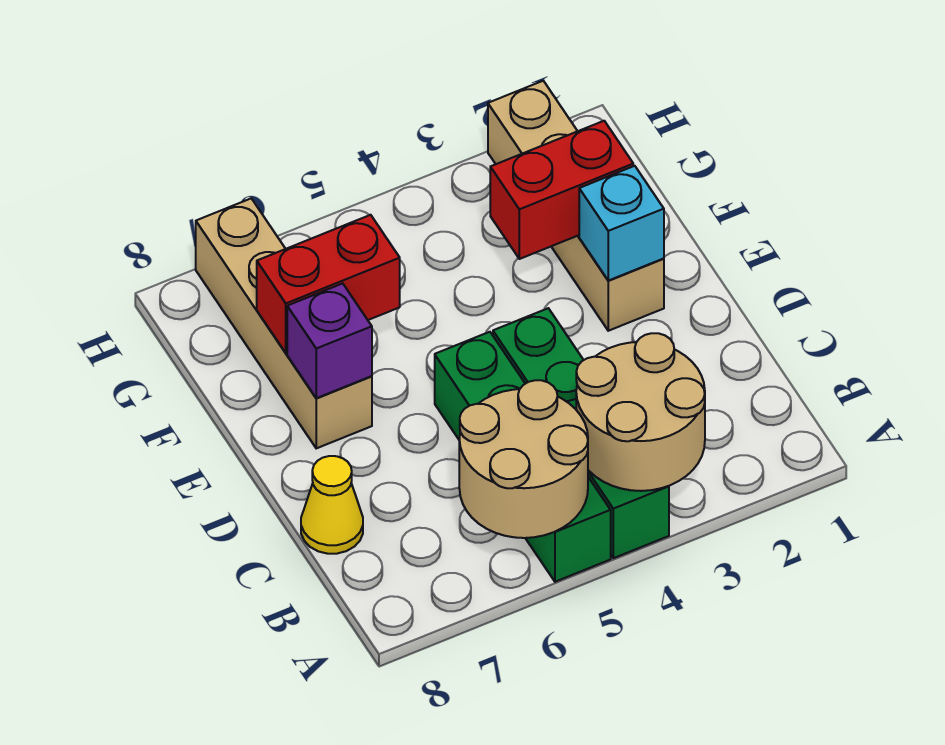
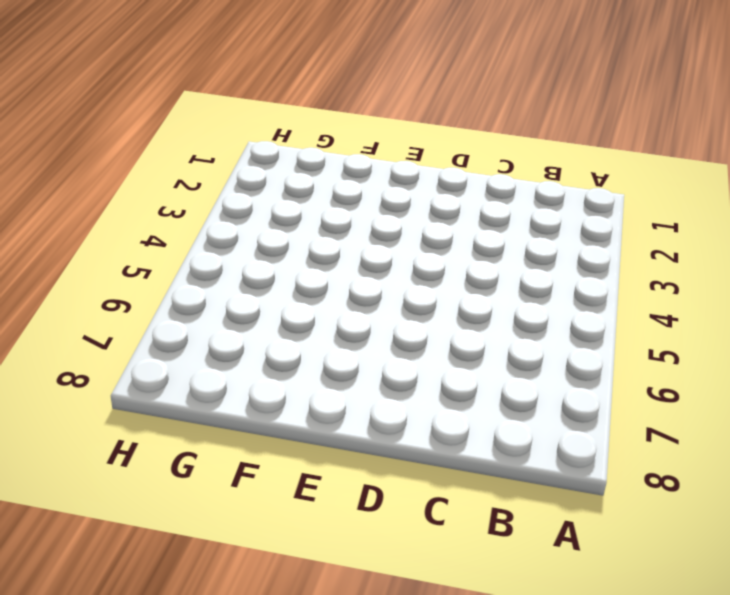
none -> green 1x4 brick [493,308,669,558]
none -> green 1x4 brick [435,332,611,582]

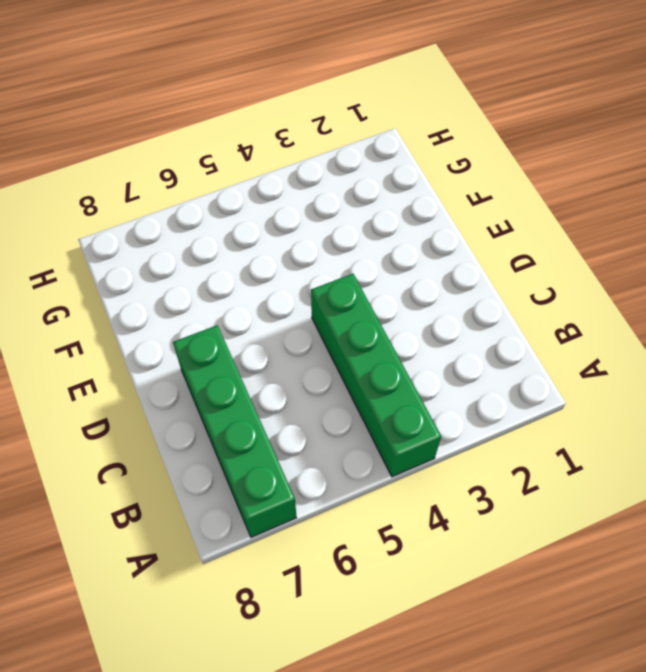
green 1x4 brick [173,325,297,537] -> green 1x4 brick moved to [435,332,611,582]
none -> yellow 1x1 cone [301,456,363,554]
none -> tan 1x4 brick [488,81,664,331]

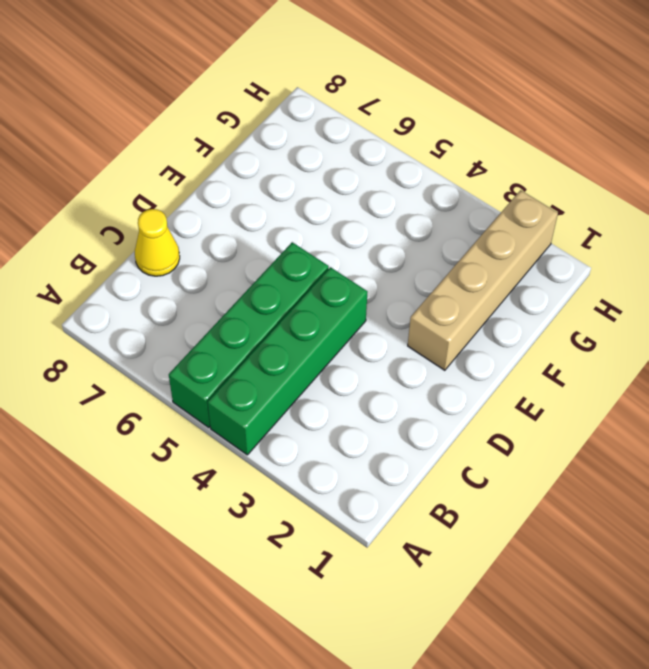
none -> tan 1x4 brick [196,199,372,448]
none -> tan 2x2 round brick [576,333,705,491]

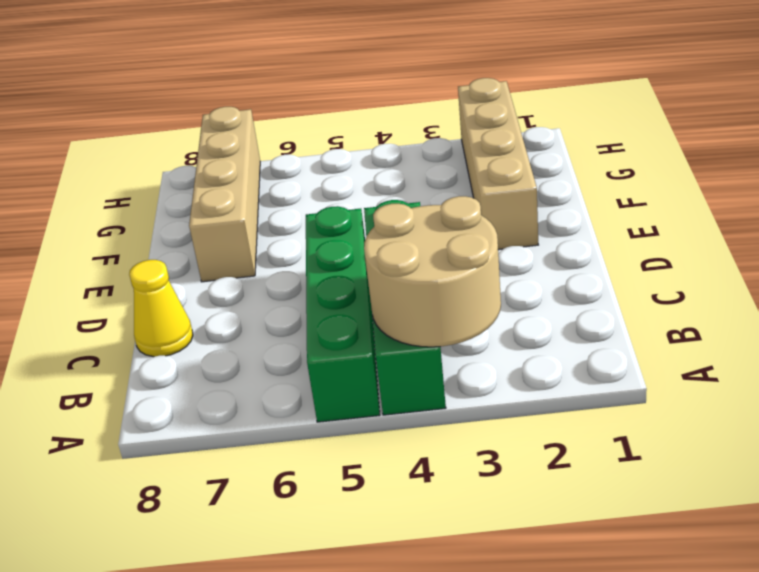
none -> tan 2x2 round brick [459,380,588,538]
none -> cyan 1x1 brick [579,166,664,281]

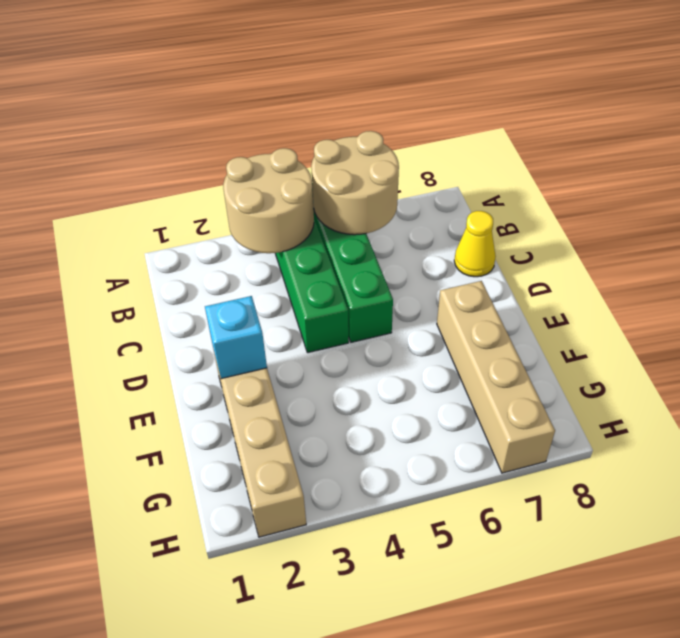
none -> purple 1x1 brick [287,283,372,398]
none -> red 1x2 brick [490,121,633,259]

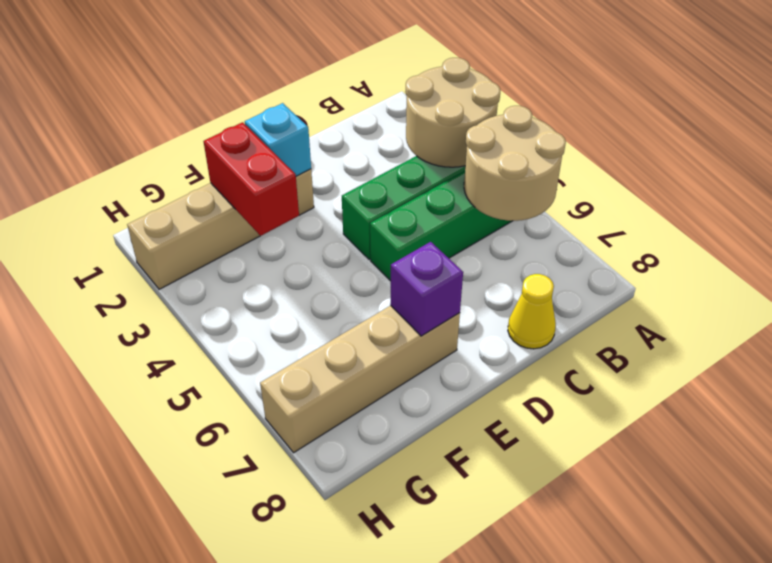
none -> red 1x2 brick [257,215,400,353]

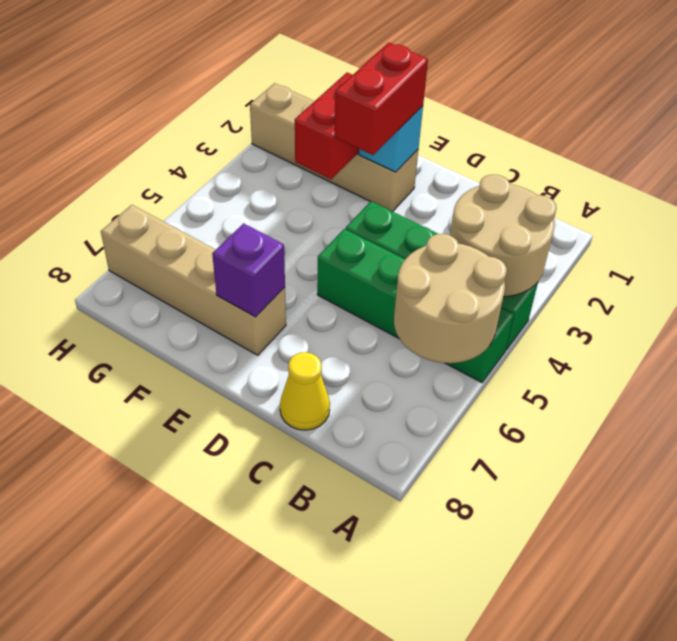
red 1x2 brick [334,43,428,155] -> red 1x2 brick moved to [257,215,400,353]

